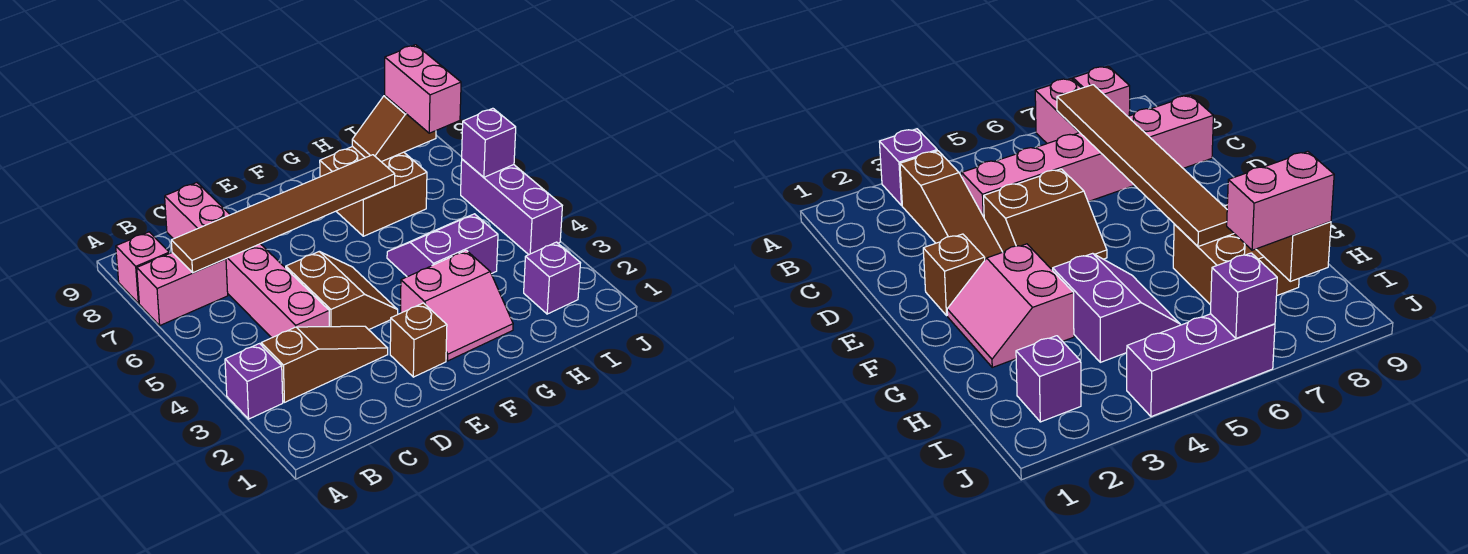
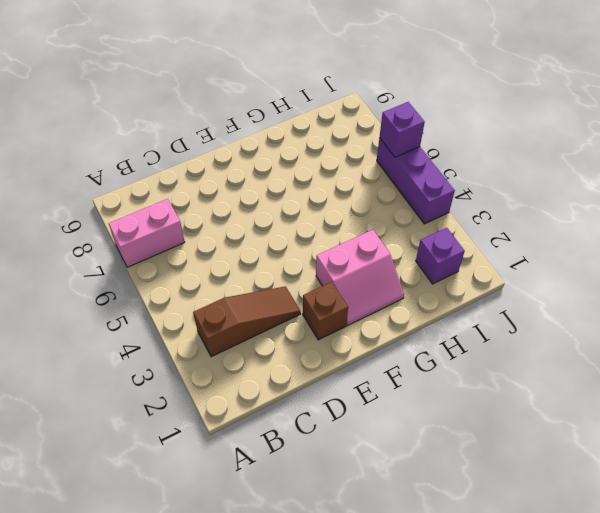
none -> purple 1x1 brick [225,344,283,419]
none -> pink 1x1 brick [116,232,169,303]
none -> pink 1x6 brick [165,183,329,338]

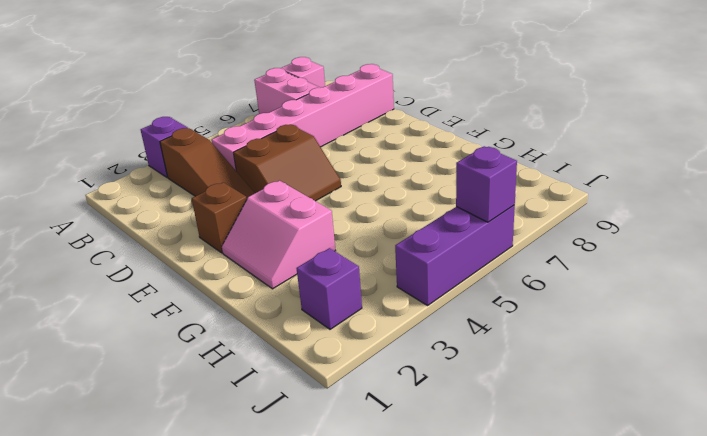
none -> purple 2x2 slope [387,214,498,277]
none -> brown 2x2 brick [320,146,427,236]
none -> brown 1x6 tile [171,155,395,273]

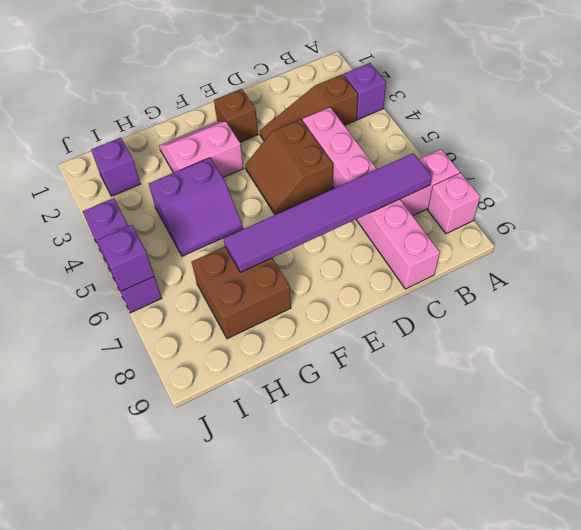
purple 1x6 tile [224,153,432,272] -> brown 1x6 tile [171,155,395,273]
none -> brown 1x2 slope [352,96,436,162]
none -> pink 1x2 brick [385,45,461,133]

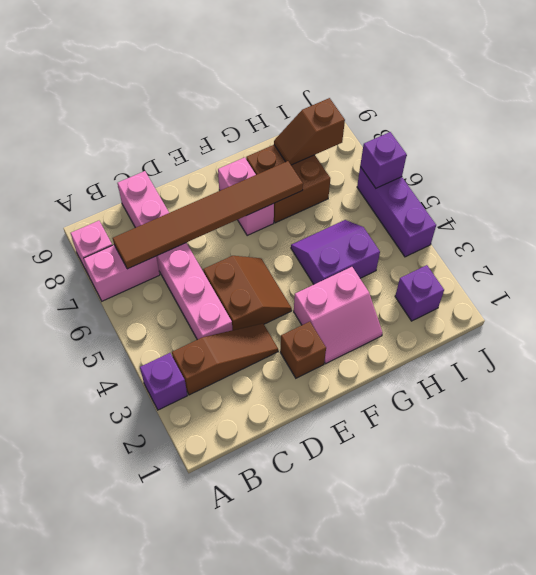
pink 1x2 brick [218,157,274,236] -> pink 1x2 brick moved to [385,45,461,133]

